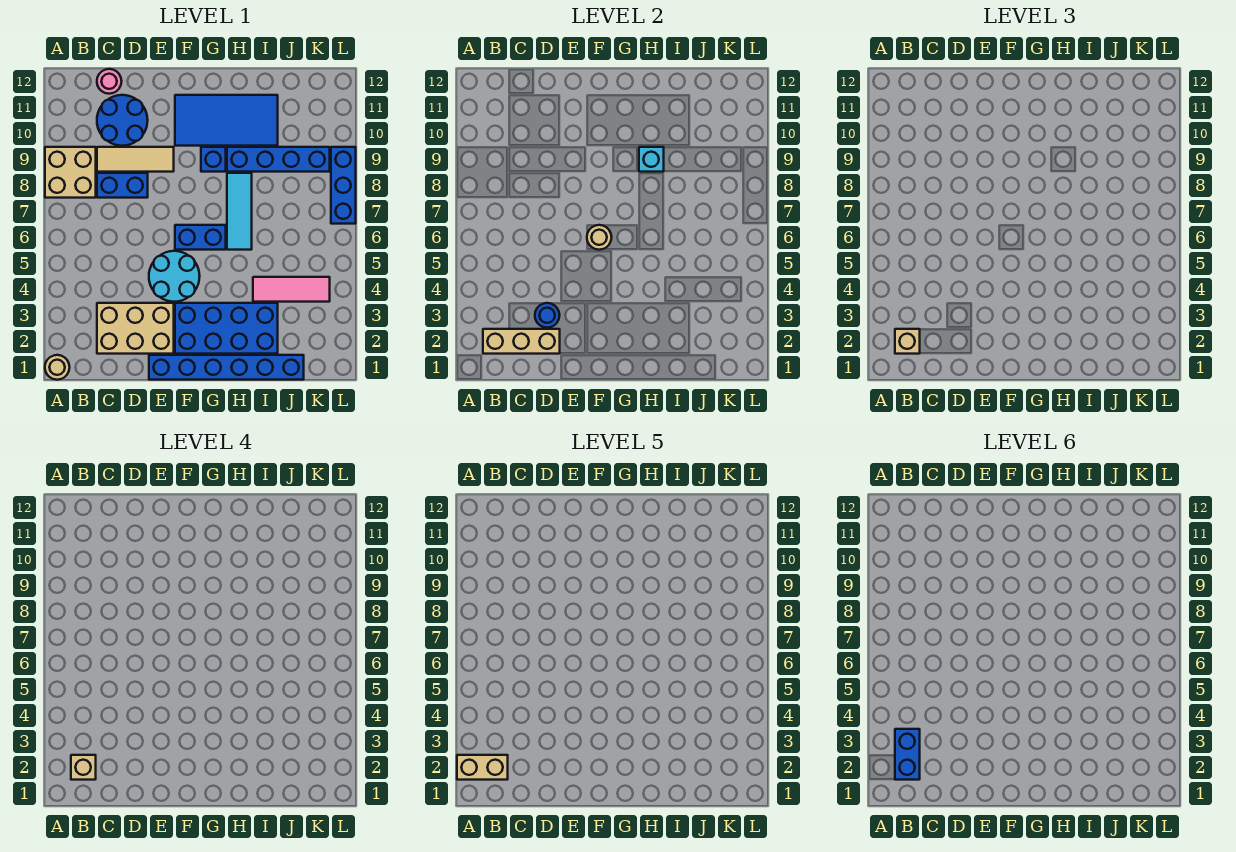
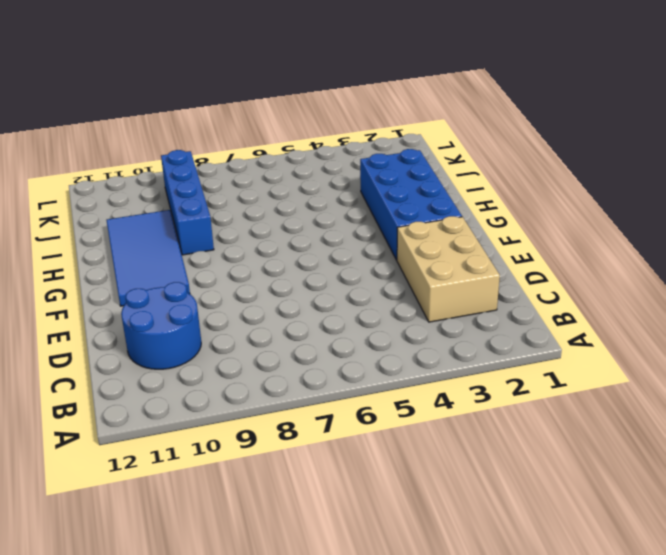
none -> tan 1x1 round brick [45,355,70,380]
none -> tan 2x2 brick [45,147,96,198]
none -> blue 1x2 brick [97,173,148,198]

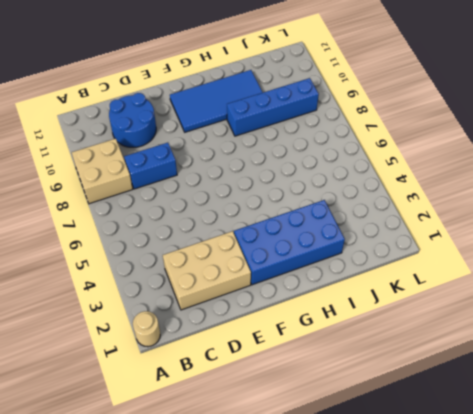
none -> tan 1x3 tile [97,147,174,172]
none -> pink 1x1 round brick [97,69,122,94]
none -> blue 1x6 brick [149,355,304,380]

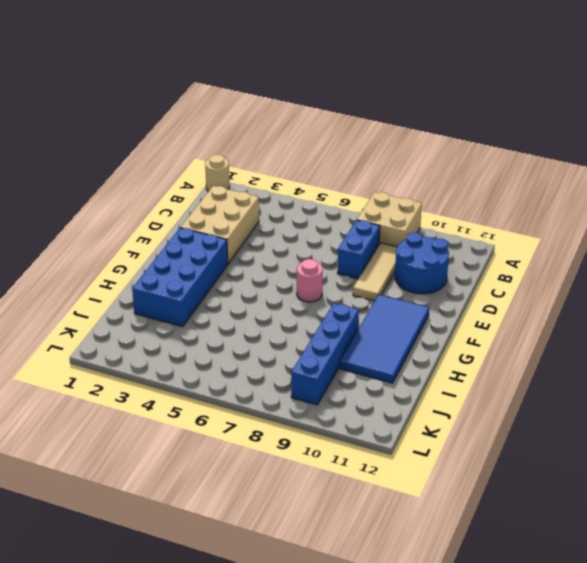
pink 1x1 round brick [297,259,323,302] -> pink 1x1 round brick moved to [97,69,122,94]
none -> blue 1x6 brick [149,355,304,380]
none -> cyan 2x2 round brick [149,251,200,302]
none -> blue 1x2 brick [175,225,226,250]

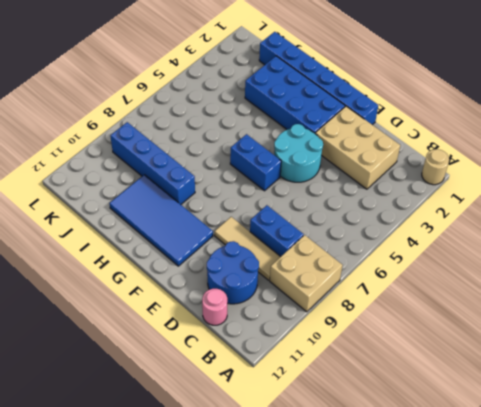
none -> blue 1x1 brick [201,147,226,172]
none -> cyan 1x3 tile [227,173,252,250]
none -> pink 1x3 tile [253,277,330,302]

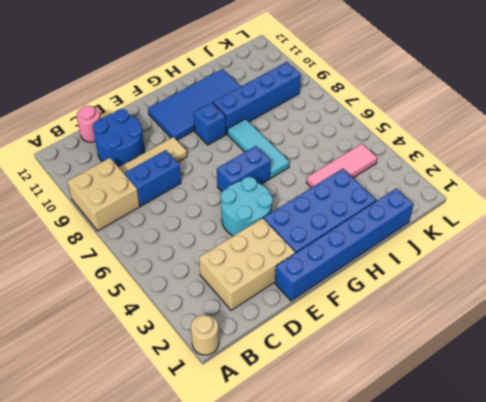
none -> blue 1x3 brick [331,147,356,224]
none -> tan 1x3 brick [483,329,560,354]
none -> blue 1x1 round brick [535,303,560,328]

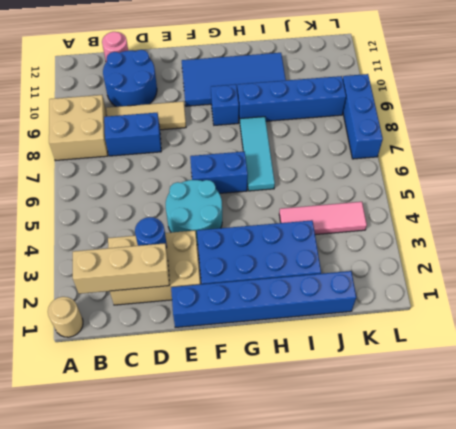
none -> tan 1x1 round brick [587,225,612,250]
none -> cyan 1x1 brick [639,147,664,172]
none -> tan 1x1 brick [895,329,920,354]

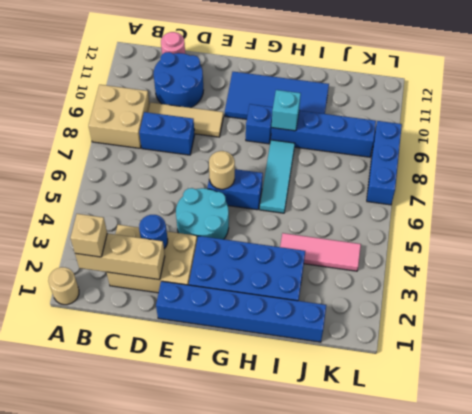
none -> tan 1x1 brick [71,755,96,780]
none -> tan 1x2 brick [457,755,508,780]
none -> blue 1x2 brick [895,729,920,780]

